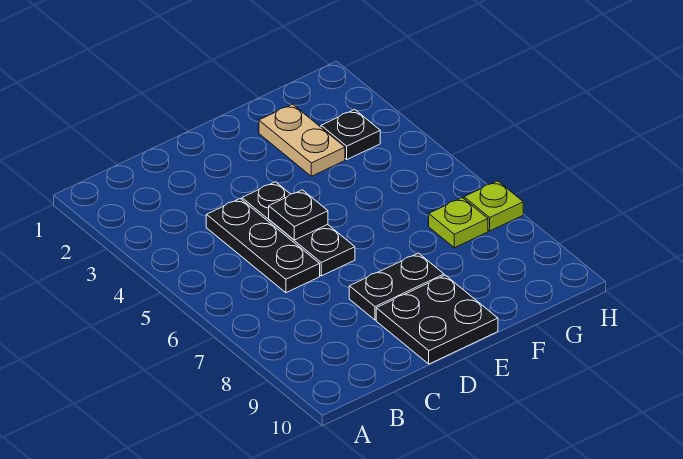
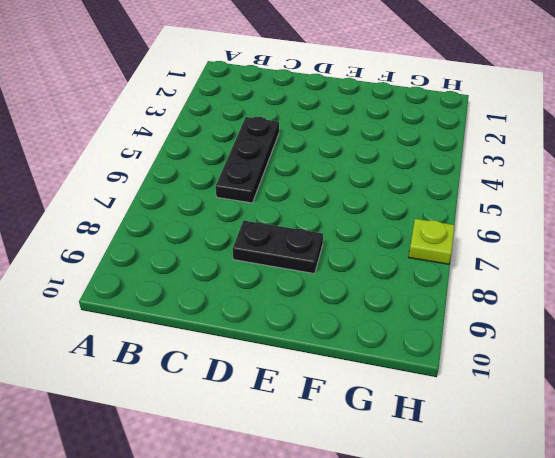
none -> black 1x3 plate [242,182,355,276]
none -> black 2x2 plate [376,275,498,364]

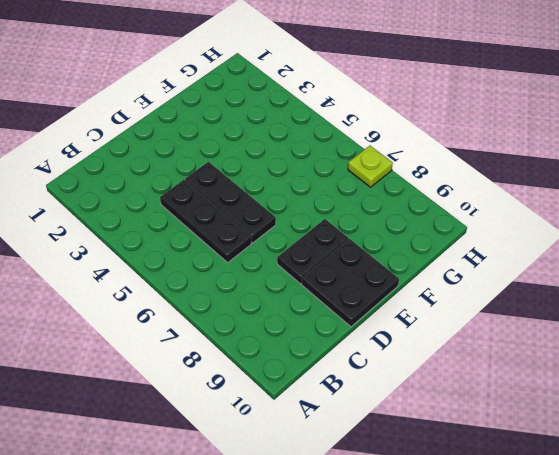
none -> tan 1x2 plate [259,104,345,176]
none -> black 1x1 plate [321,110,380,159]

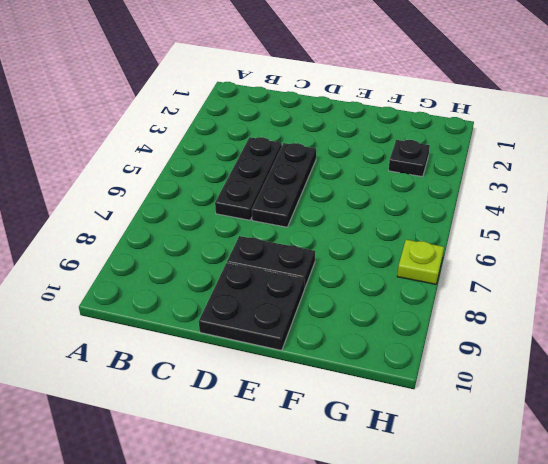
none -> tan 1x2 plate [259,104,345,176]
none -> lime 1x1 plate [429,198,488,248]

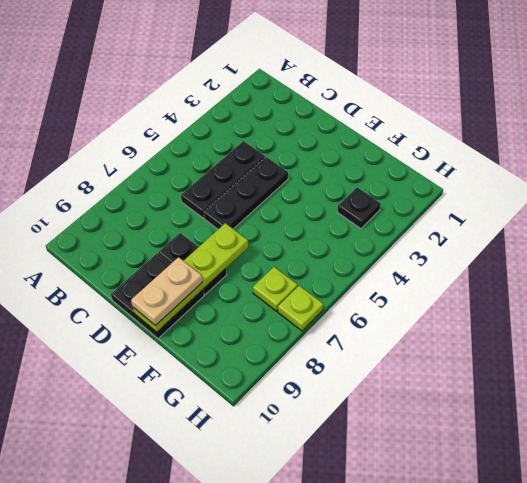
lime 1x4 plate [133,223,248,332] -> none
tan 1x2 plate [131,257,202,326] -> tan 1x2 plate moved to [259,104,345,176]
none -> black 1x1 plate [269,190,328,240]

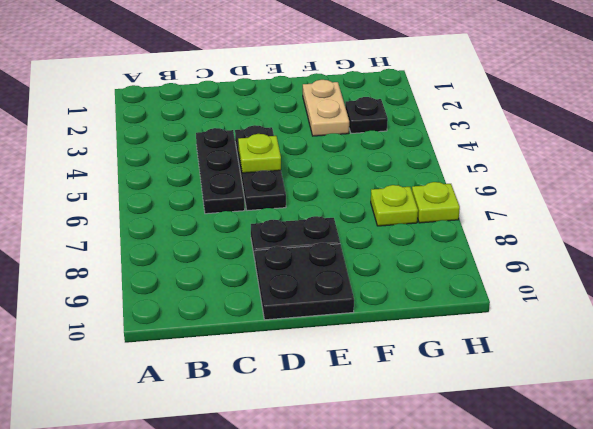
lime 1x1 plate [238,134,281,173] -> black 1x1 plate [269,190,328,240]

